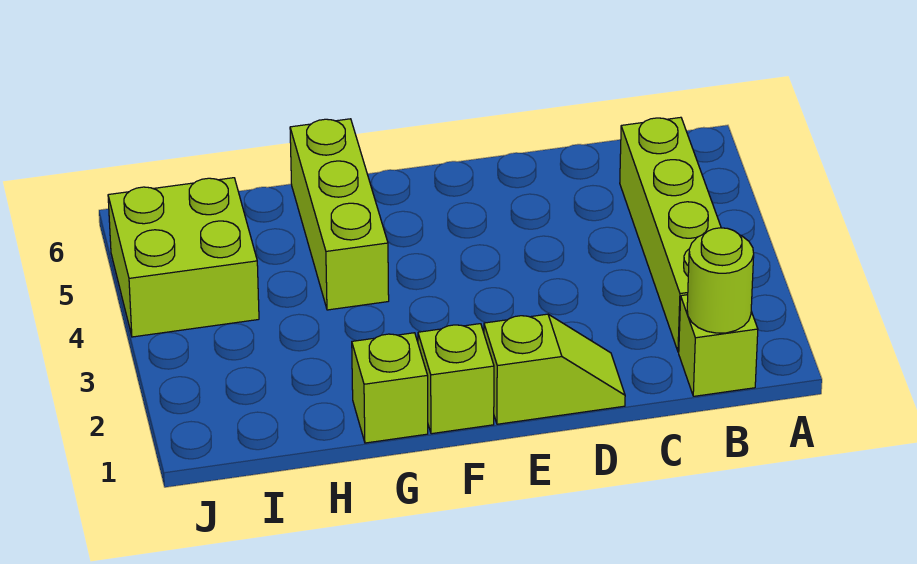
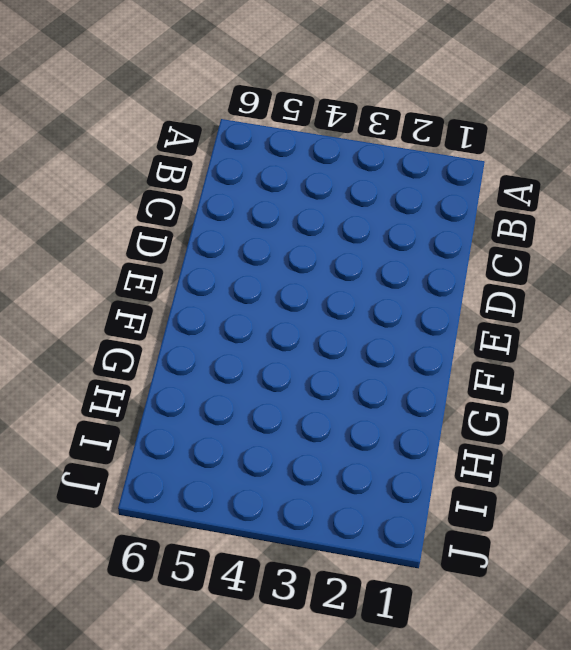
none -> lime 1x1 brick [679,295,758,396]
none -> lime 1x4 brick [620,117,721,352]

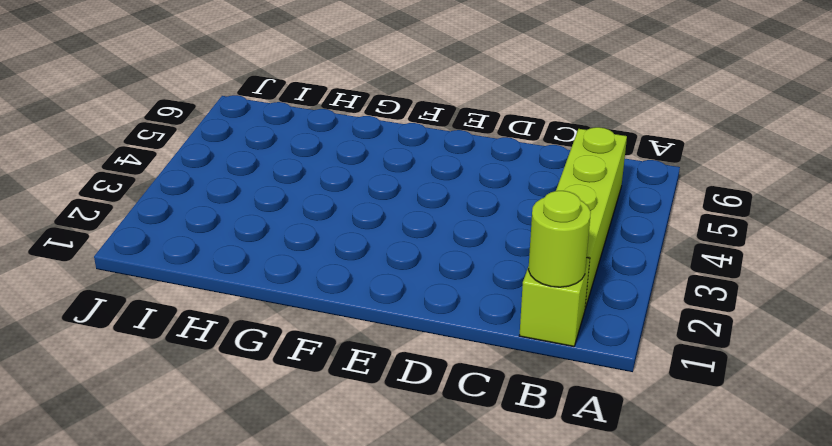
none -> lime 1x2 slope [484,314,625,424]
none -> lime 1x1 brick [418,324,494,434]

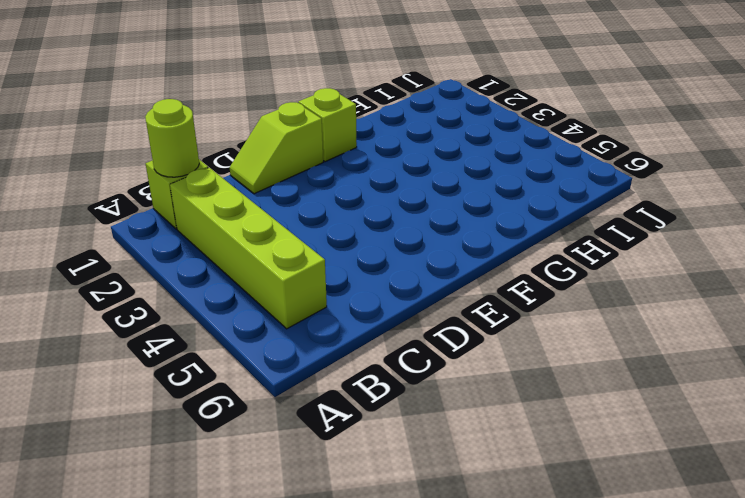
none -> lime 1x1 brick [352,333,428,443]
none -> lime 1x3 brick [290,119,389,310]

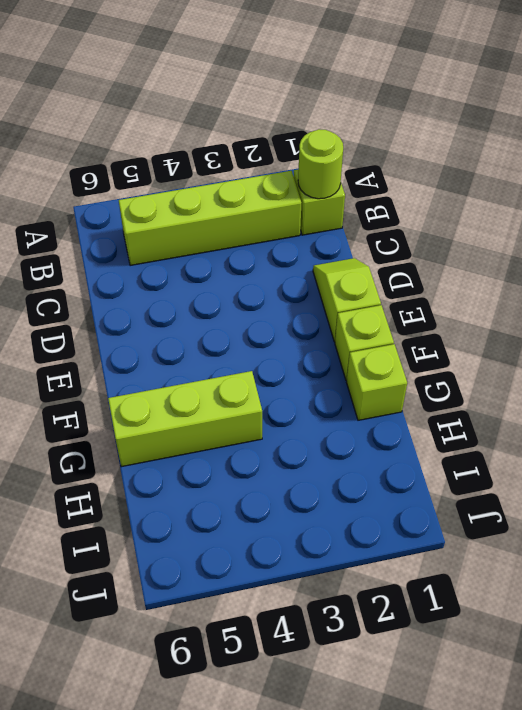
none -> lime 2x2 brick [108,178,259,337]

